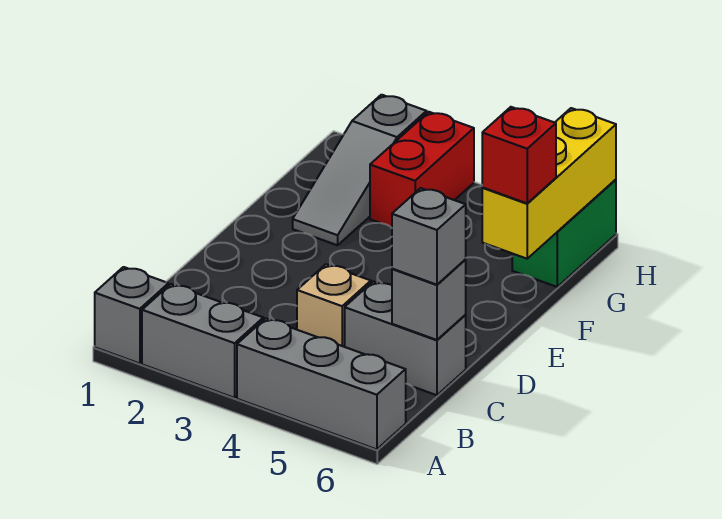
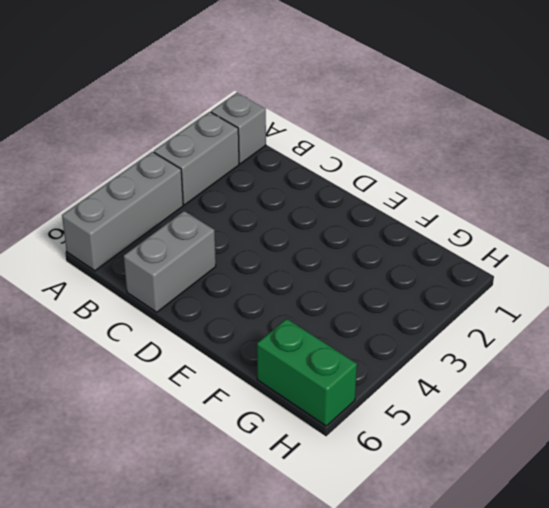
none -> tan 1x1 brick [297,264,371,347]
none -> grey 1x3 slope [293,95,427,245]
none -> red 1x2 brick [370,112,474,227]

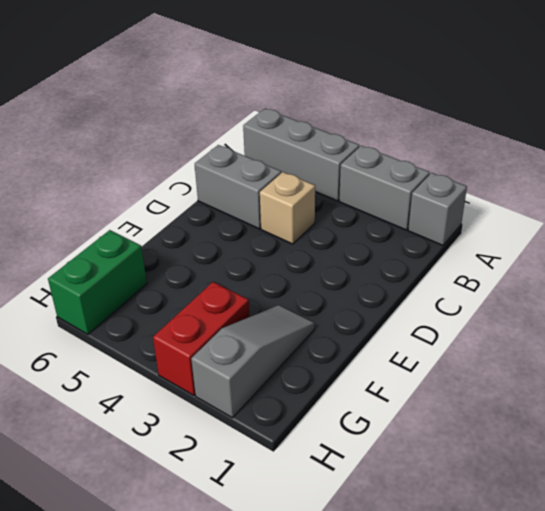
none -> grey 1x1 brick [392,260,466,340]
none -> yellow 1x3 brick [482,108,616,259]
none -> grey 1x1 brick [392,188,466,285]

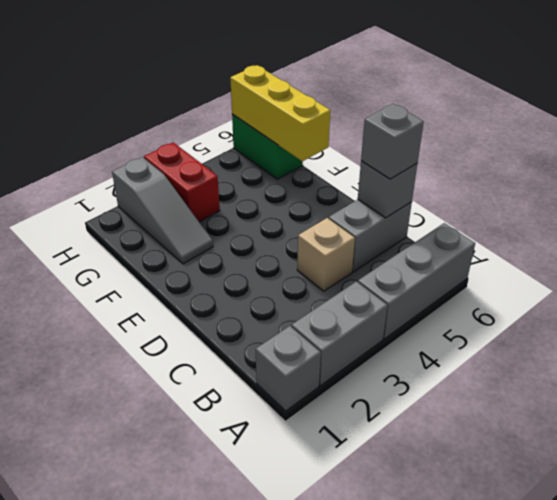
none -> red 1x1 brick [482,107,556,203]

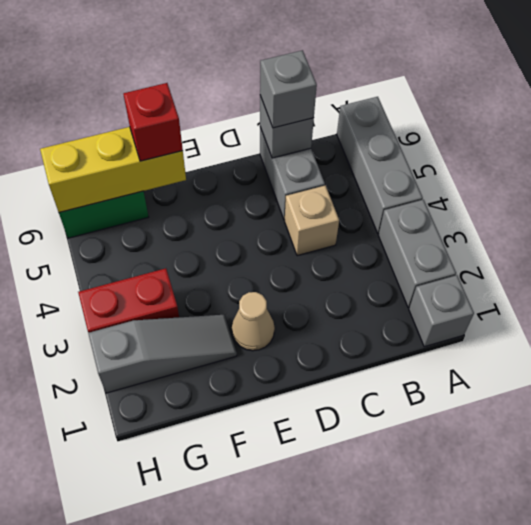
tan 1x1 cone [232,292,275,351] -> none

